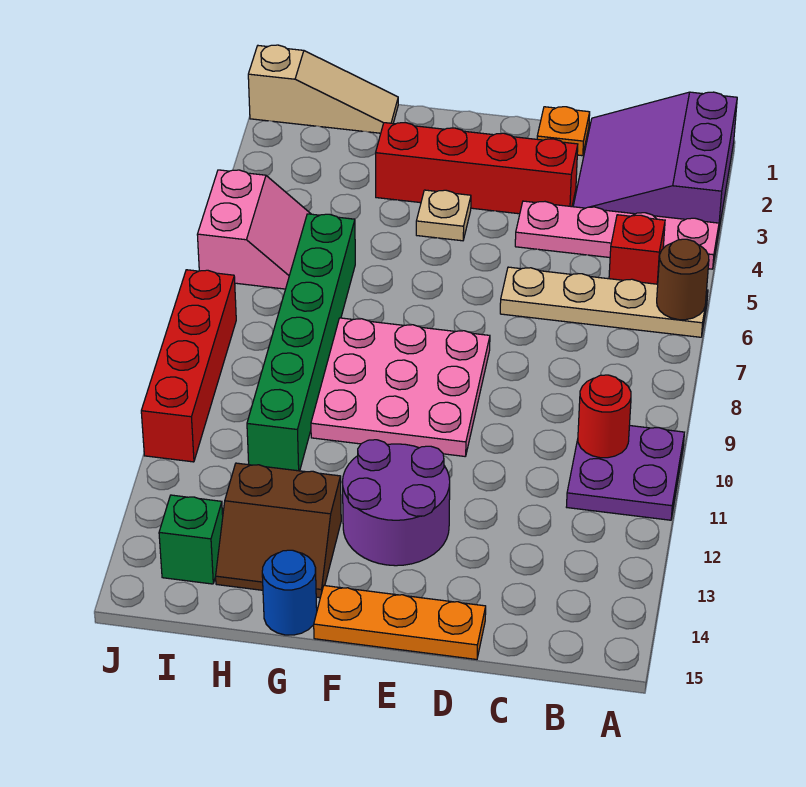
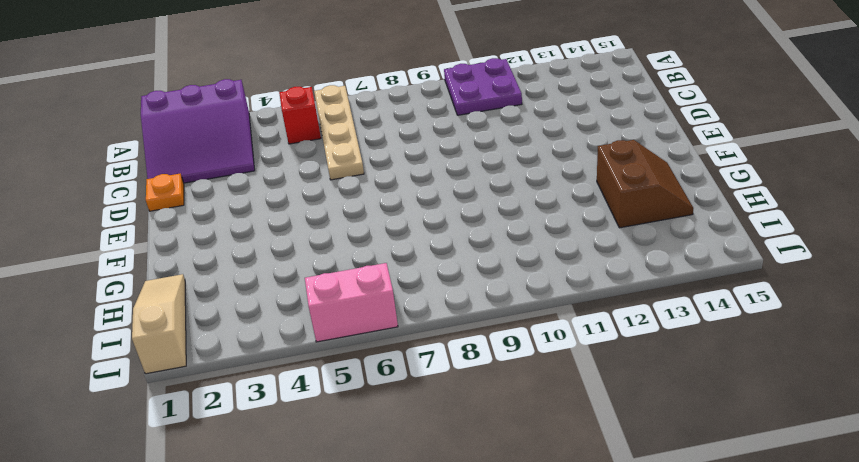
none -> pink 1x4 plate [515,201,719,269]
none -> red 1x4 brick [376,123,578,214]
none -> orange 1x3 plate [314,586,486,659]

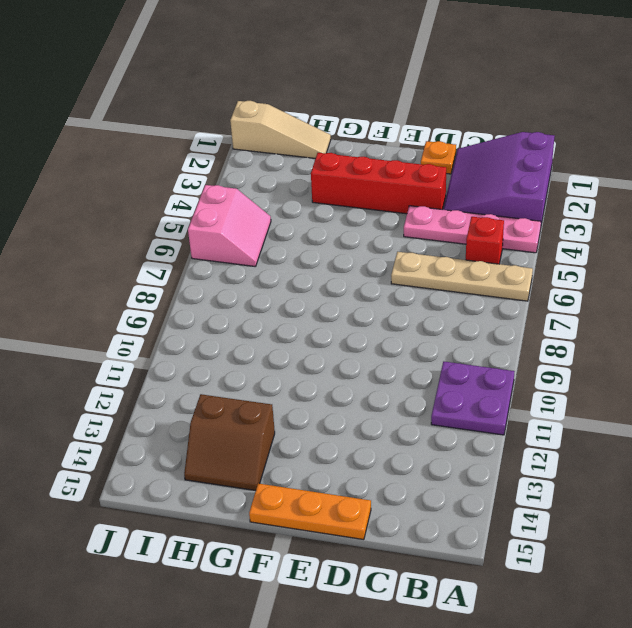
none -> pink 3x3 plate [311,318,490,456]
none -> purple 2x2 round brick [342,440,450,566]
none -> tan 1x1 plate [416,190,471,241]

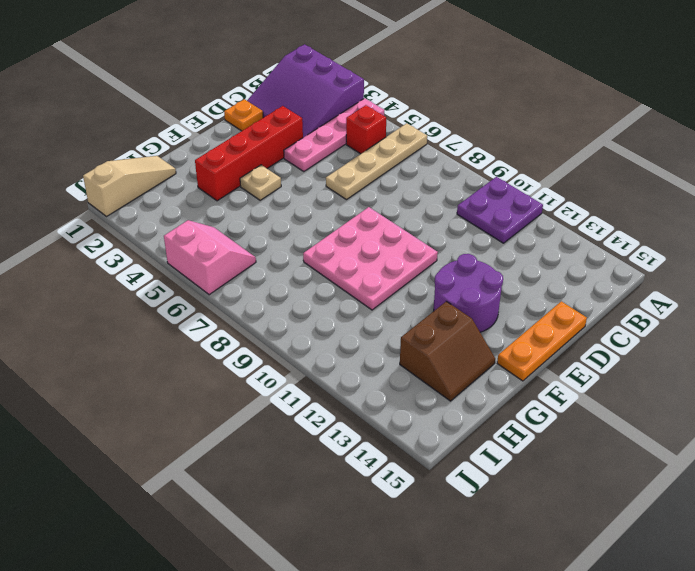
none -> blue 1x1 round brick [262,550,317,635]
none -> green 1x6 brick [247,214,355,471]
none -> green 1x1 brick [159,495,223,584]

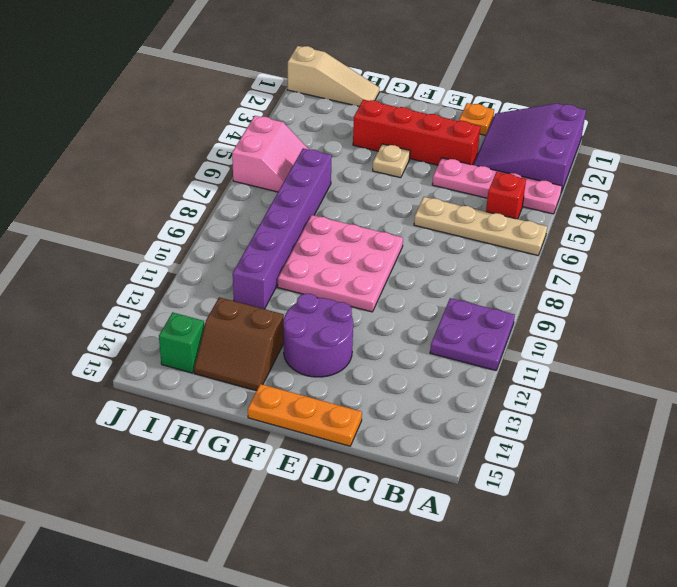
purple 1x6 brick [233,148,332,309] -> green 1x6 brick [247,214,355,471]
none -> blue 1x1 round brick [262,550,317,635]
none -> red 1x4 brick [141,270,236,462]
none -> brown 1x1 round brick [657,239,709,320]

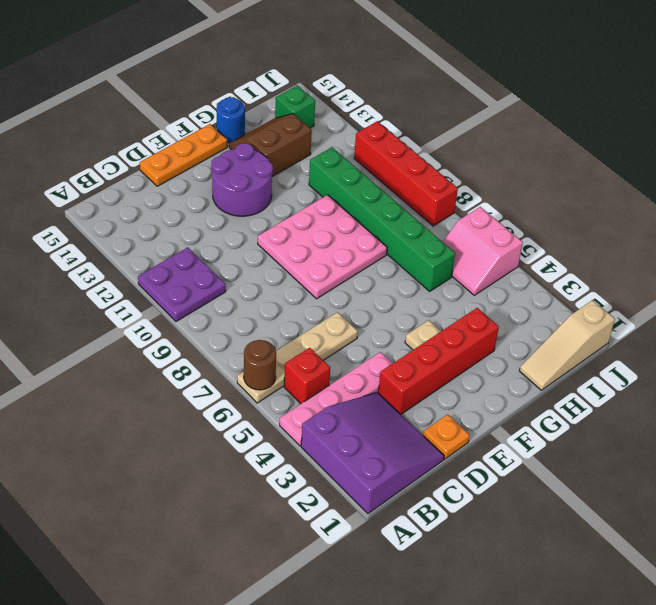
none -> red 1x1 round brick [578,375,631,458]

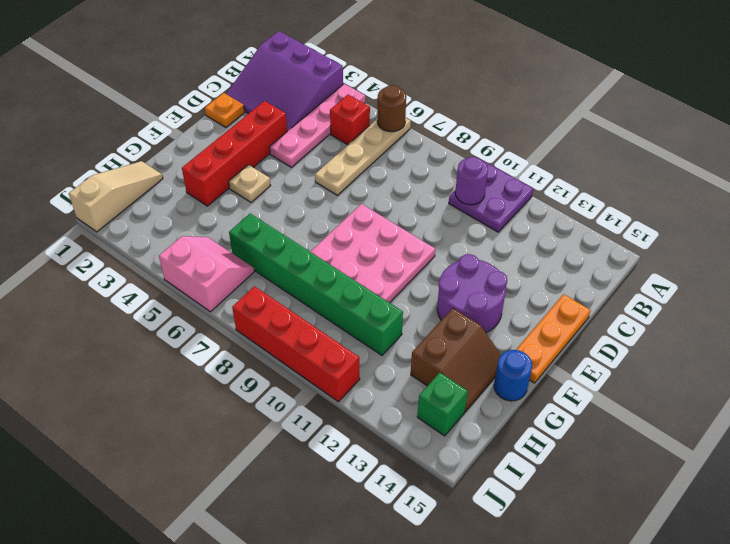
purple 1x1 round brick [455,157,488,205] -> red 1x1 round brick [578,375,631,458]

